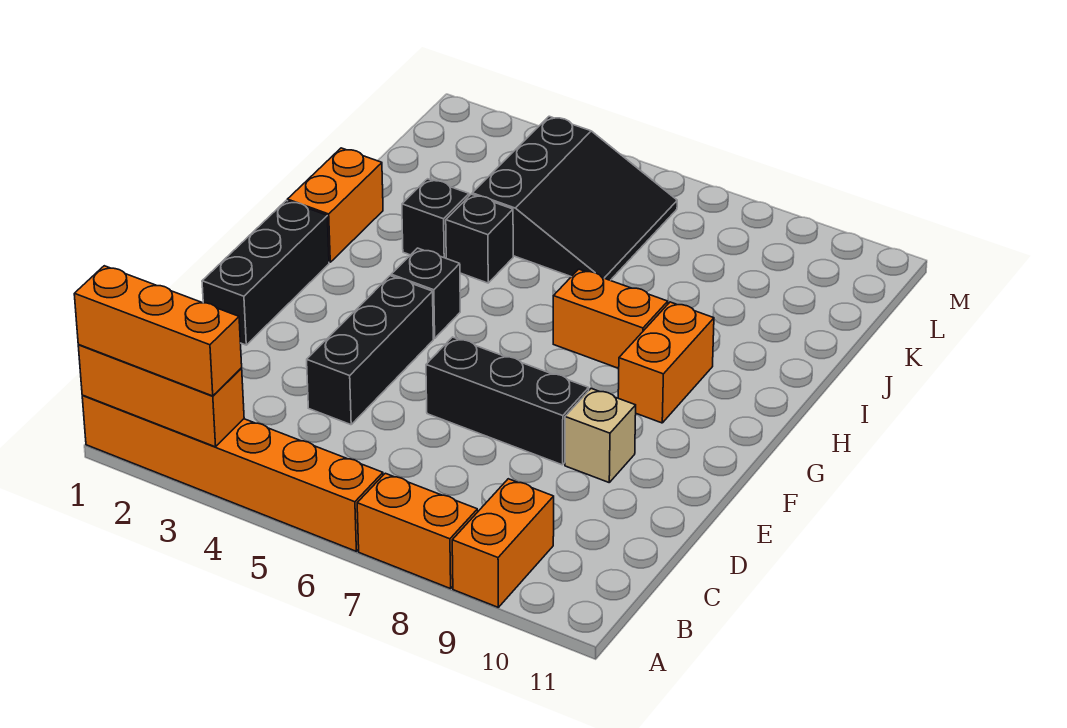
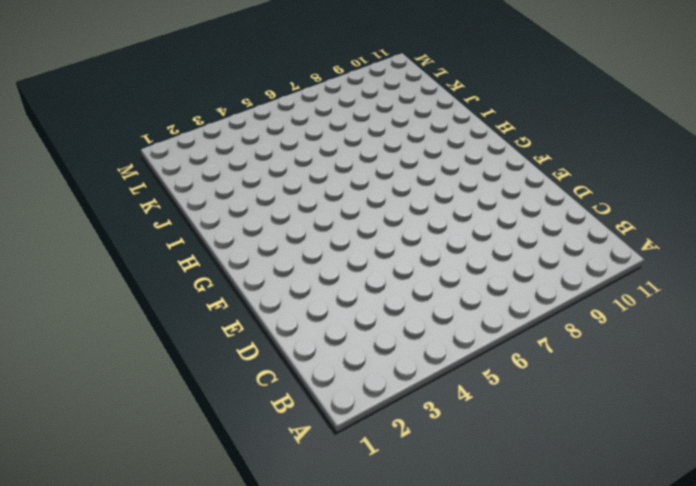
none -> orange 1x6 brick [82,396,383,551]
none -> orange 1x2 brick [357,473,478,589]
none -> orange 1x2 brick [452,479,554,607]

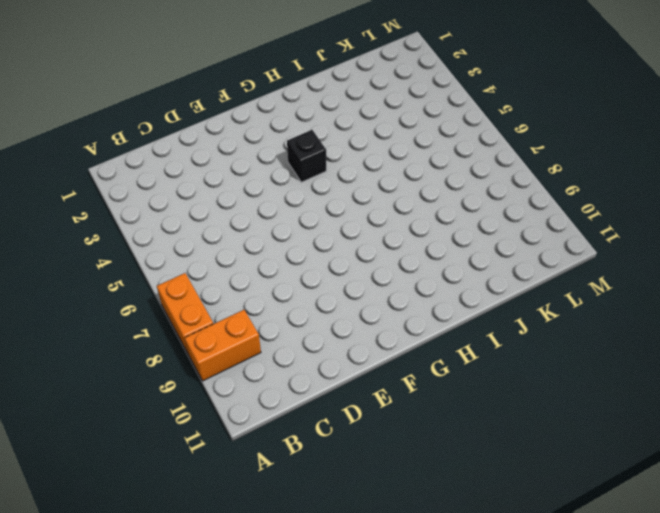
none -> orange 1x6 brick [82,396,383,551]
none -> black 1x3 brick [307,276,433,425]
none -> black 1x3 brick [202,201,329,345]

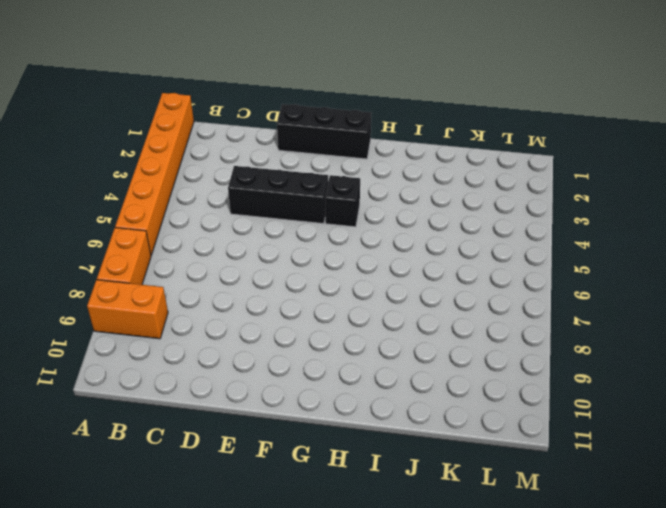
none -> black 1x3 brick [426,337,589,465]
none -> tan 1x1 brick [565,389,636,482]
none -> orange 1x2 brick [618,302,714,423]

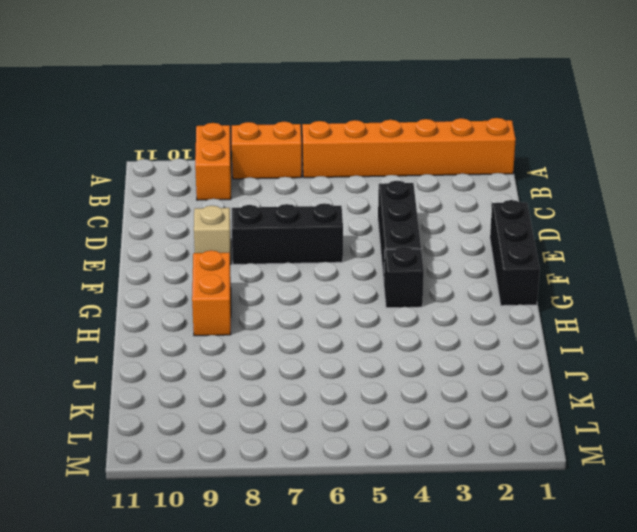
none -> orange 1x2 brick [287,148,383,262]
none -> orange 1x2 brick [553,269,668,368]
none -> black 1x1 brick [402,179,469,258]

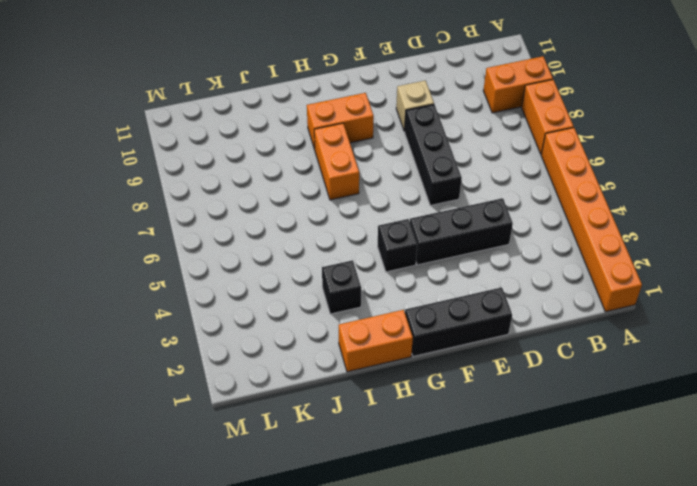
none -> black 1x1 brick [446,194,513,283]
none -> black 3x3 slope [472,116,677,280]
none -> orange 1x3 brick [78,345,244,447]

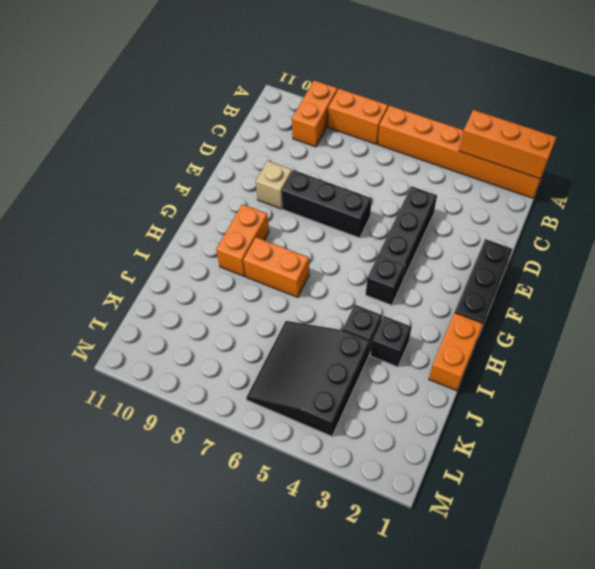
none -> orange 1x3 brick [74,266,242,396]

